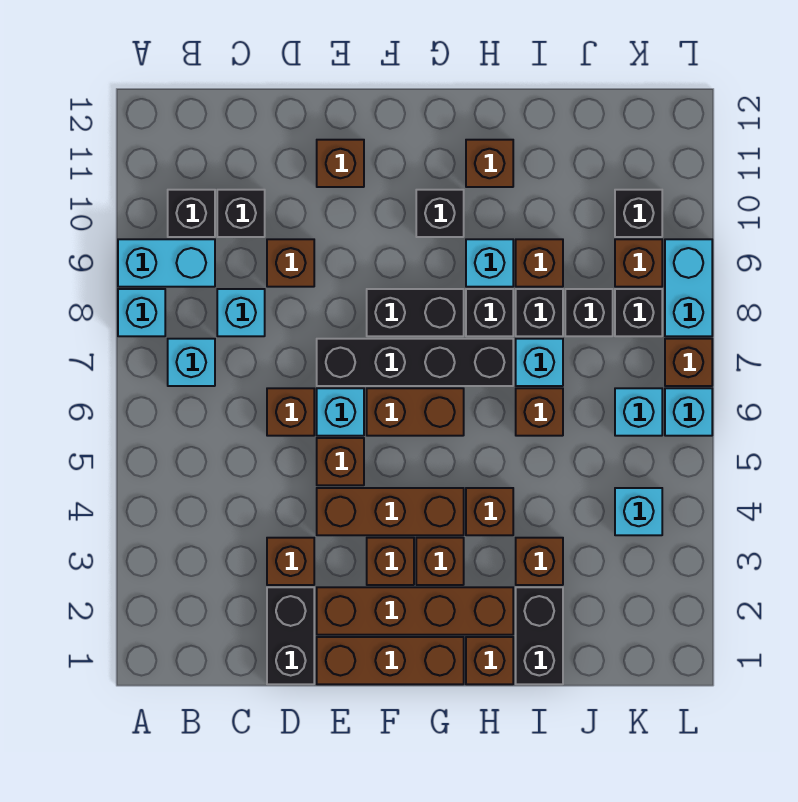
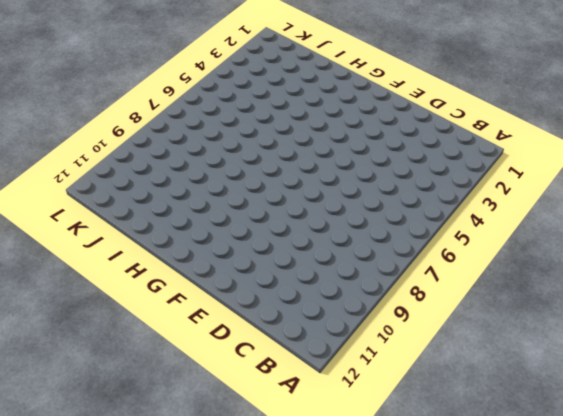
none -> cyan 1x1 brick [118,289,165,336]
none -> cyan 1x2 brick [118,239,215,287]
none -> cyan 1x1 brick [168,339,215,386]
none -> black 1x1 brick [168,190,215,237]

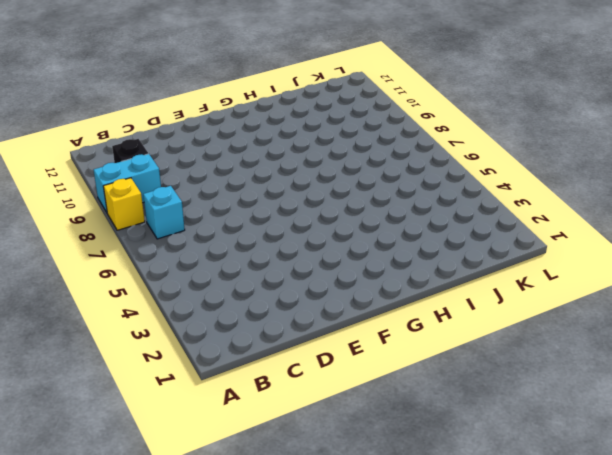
yellow 1x1 brick [103,178,145,230] -> cyan 1x1 brick [118,289,165,336]
none -> cyan 1x1 brick [217,289,265,336]
none -> black 1x1 brick [217,190,265,237]
none -> black 1x2 brick [267,587,314,684]
none -> brown 1x1 brick [267,538,314,585]

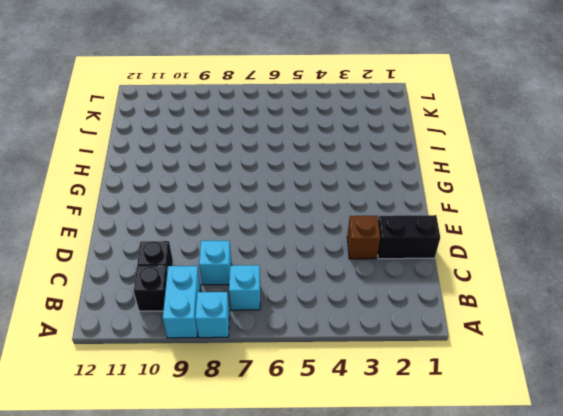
none -> brown 1x1 brick [267,388,314,436]
none -> brown 1x1 brick [267,239,314,287]
none -> brown 1x3 brick [317,637,464,684]
none -> brown 1x4 brick [317,587,513,635]

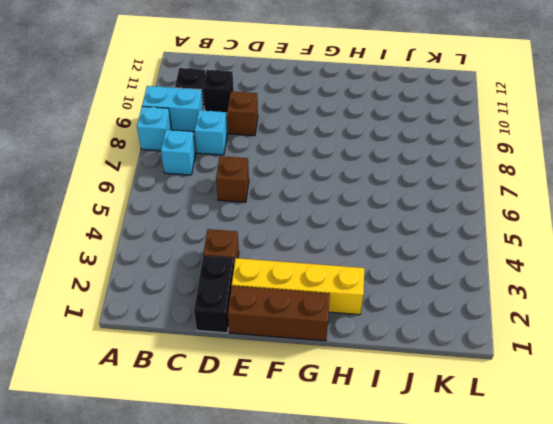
yellow 1x4 brick [232,258,364,315] -> brown 1x4 brick [317,587,513,635]
none -> brown 1x3 brick [317,488,464,535]
none -> brown 1x1 brick [317,438,364,485]
none -> cyan 1x1 brick [317,388,364,436]
none -> black 1x4 brick [317,339,513,386]

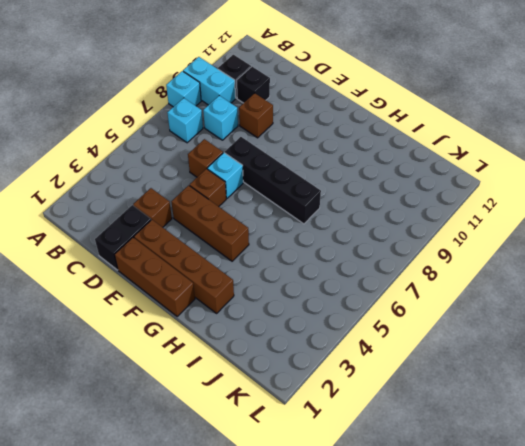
none -> brown 1x1 brick [317,140,364,187]
none -> brown 1x1 brick [367,538,414,585]
none -> brown 1x2 brick [367,388,464,436]
none -> black 1x2 brick [367,289,464,336]

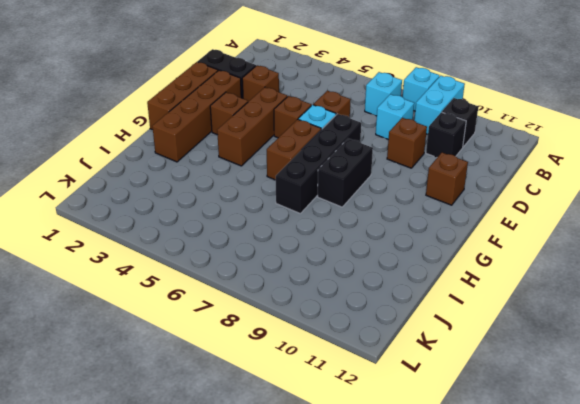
none -> brown 1x1 brick [416,538,464,585]
none -> black 1x1 brick [416,190,464,237]
none -> brown 1x1 brick [466,637,513,684]
none -> brown 1x1 brick [466,488,513,535]

